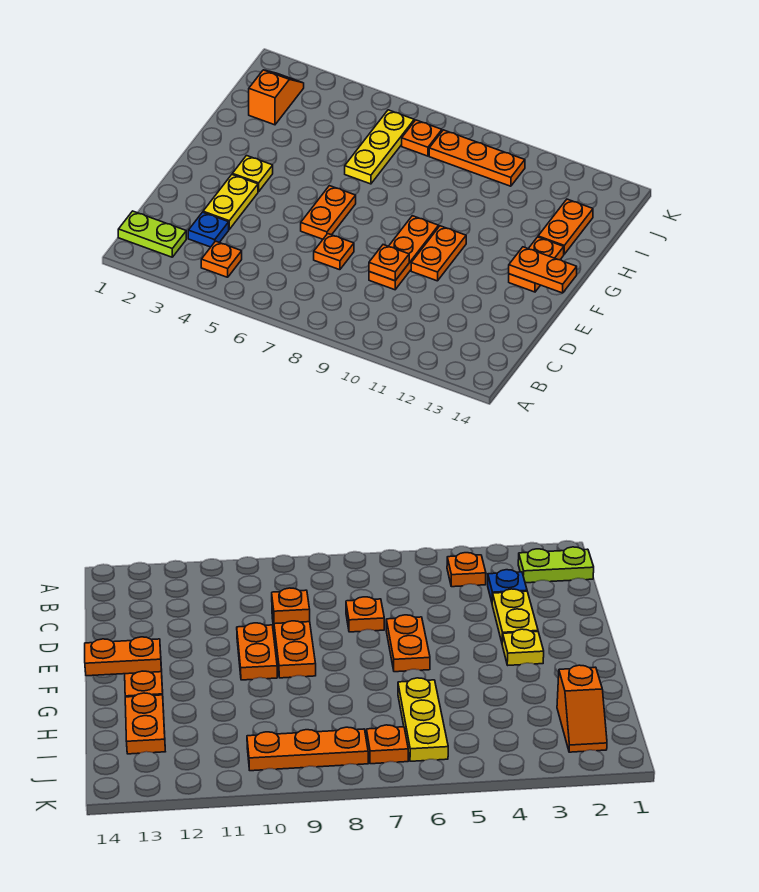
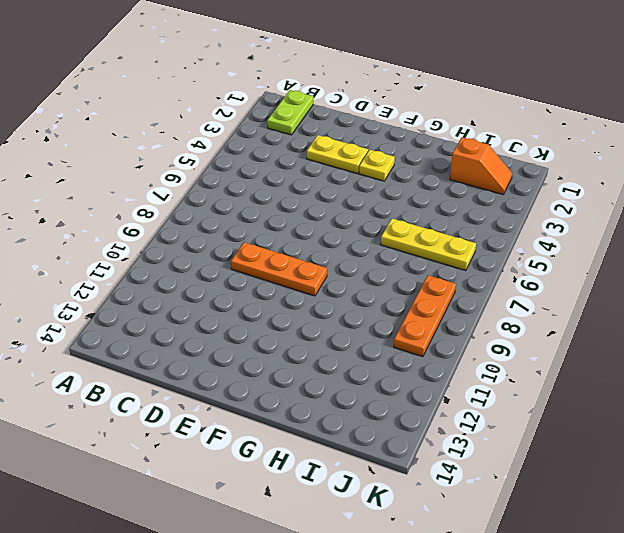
none -> orange 1x1 plate [201,241,242,277]
none -> blue 1x1 plate [188,212,229,247]
none -> orange 1x1 plate [314,234,354,270]

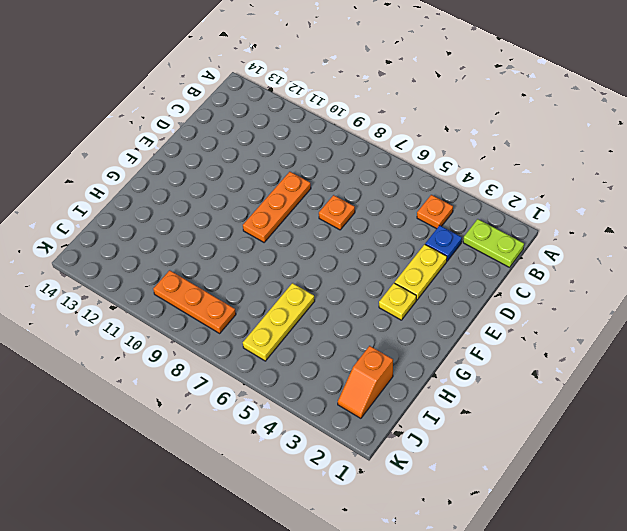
none -> orange 1x2 plate [301,186,356,239]
none -> orange 1x2 plate [411,226,466,281]
none -> orange 1x2 plate [509,237,564,292]

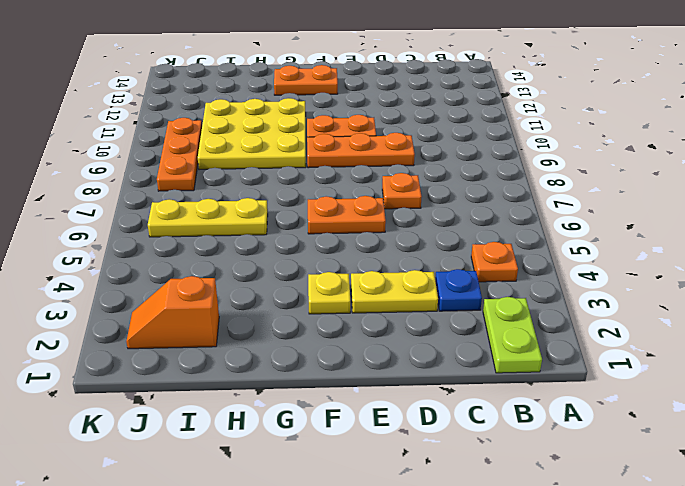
yellow 3x3 plate [198,98,306,170] -> none
none -> orange 1x2 plate [538,199,593,254]
none -> orange 1x1 plate [402,120,442,156]
none -> orange 1x1 plate [369,245,409,281]

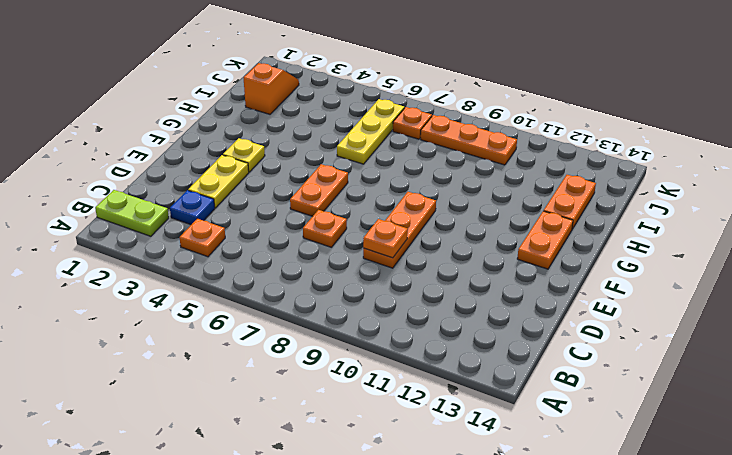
none -> orange 1x2 plate [411,226,466,281]
none -> orange 1x2 plate [509,247,577,293]

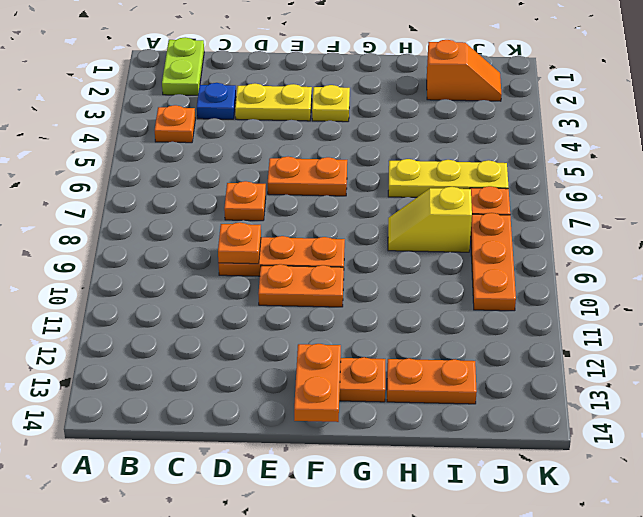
yellow 1x2 slope [388,187,472,252] -> none

